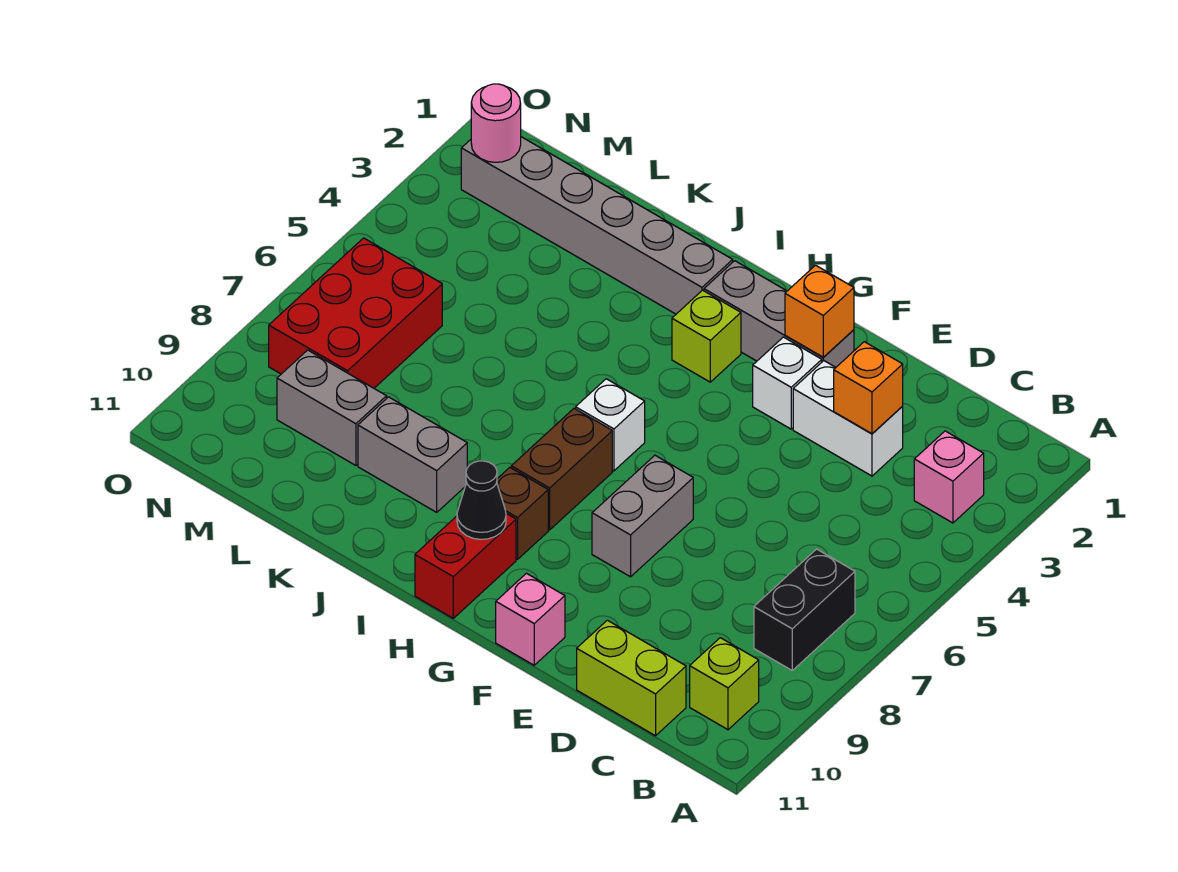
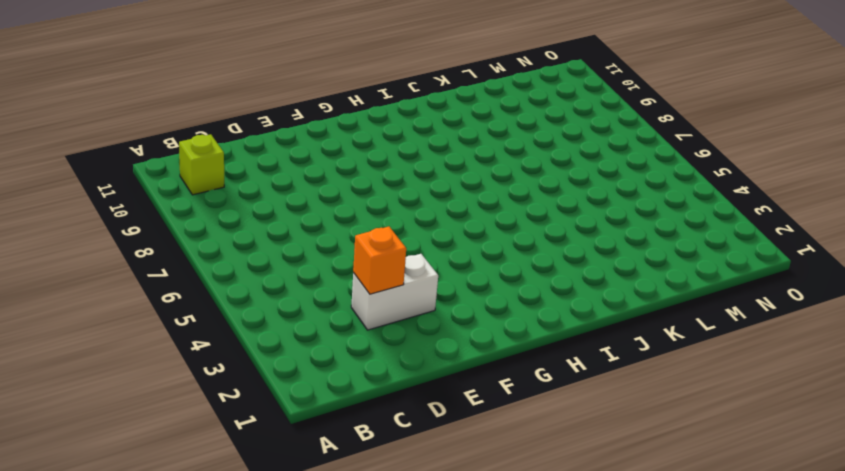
none -> pink 1x1 brick [914,431,984,523]
none -> black 1x2 brick [754,549,855,670]
none -> lime 1x2 brick [577,620,686,736]

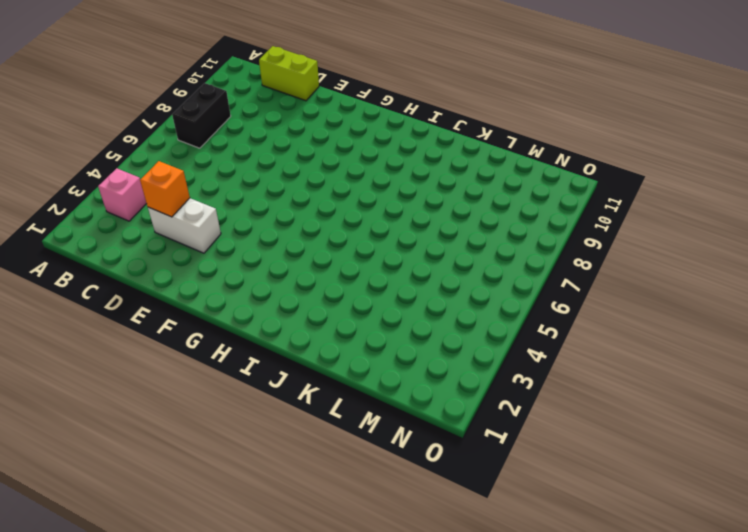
none -> lime 1x1 brick [690,638,759,730]
none -> grey 1x3 brick [704,261,854,367]
none -> white 1x1 brick [753,337,822,429]

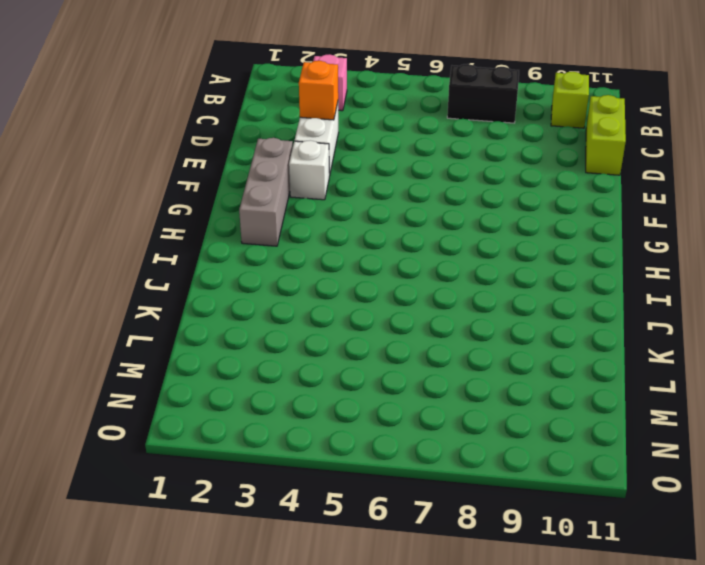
none -> grey 1x2 brick [592,455,693,577]
none -> pink 1x1 brick [496,573,565,665]
none -> lime 1x1 brick [672,290,741,382]

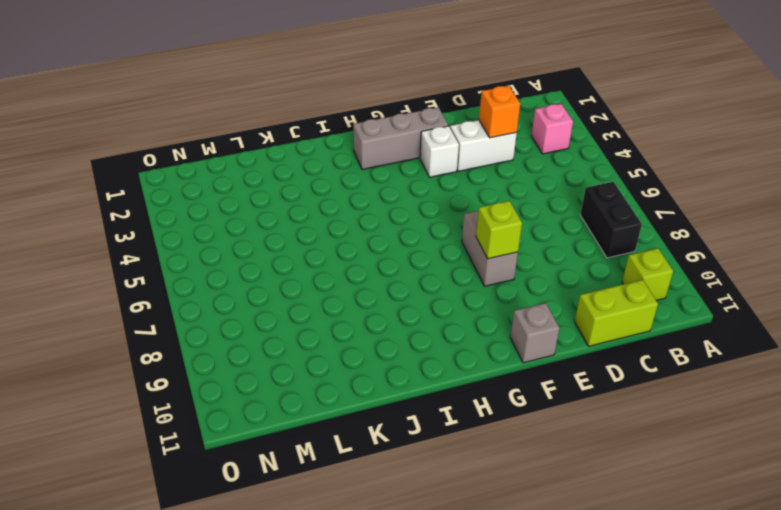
lime 1x1 brick [476,201,522,259] -> lime 1x1 brick moved to [672,290,741,382]
grey 1x1 brick [510,303,560,363] -> pink 1x1 brick [496,573,565,665]
none -> white 1x1 brick [576,379,645,471]
none -> brown 1x2 brick [511,408,612,530]
none -> brown 1x1 brick [497,467,548,559]

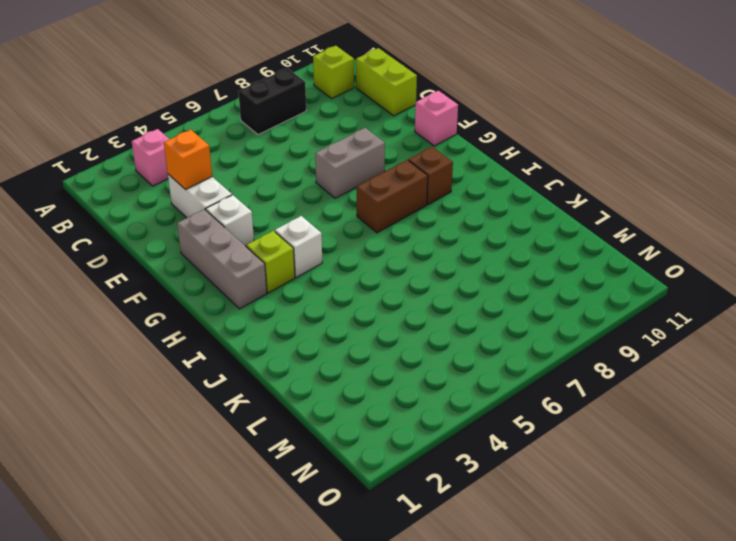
white 1x1 brick [275,216,322,277] -> white 1x1 brick moved to [576,379,645,471]
none -> red 1x2 brick [415,514,516,618]
none -> grey 1x6 brick [461,137,733,314]
none -> grey 1x2 brick [358,397,467,512]

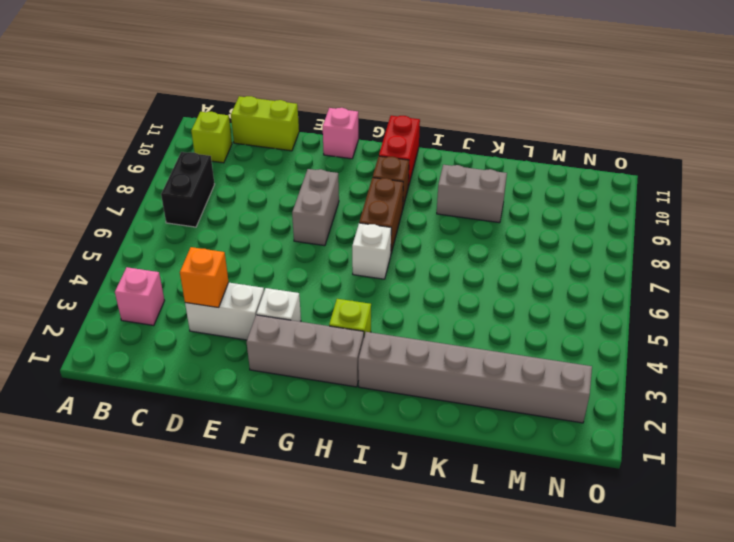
none -> grey 1x2 brick [277,350,387,465]
none -> red 2x3 brick [269,238,442,388]
none -> orange 1x1 brick [785,265,854,357]

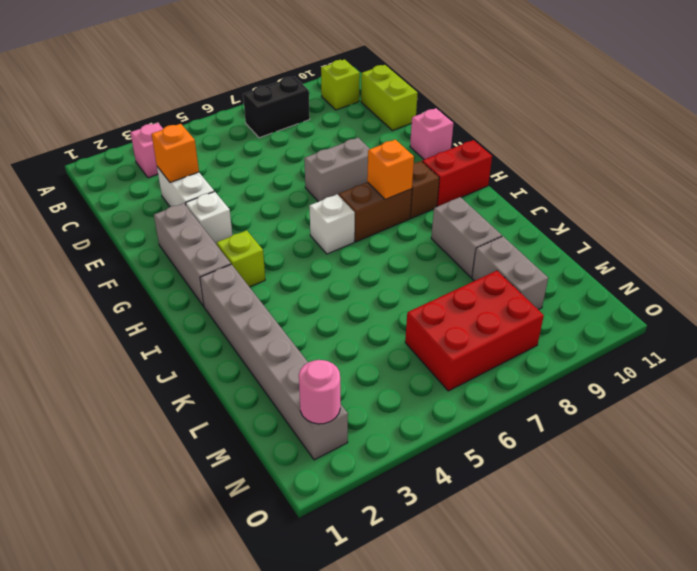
orange 1x1 brick [367,140,414,200] -> orange 1x1 brick moved to [785,265,854,357]
none -> black 1x1 cone [457,461,506,539]

